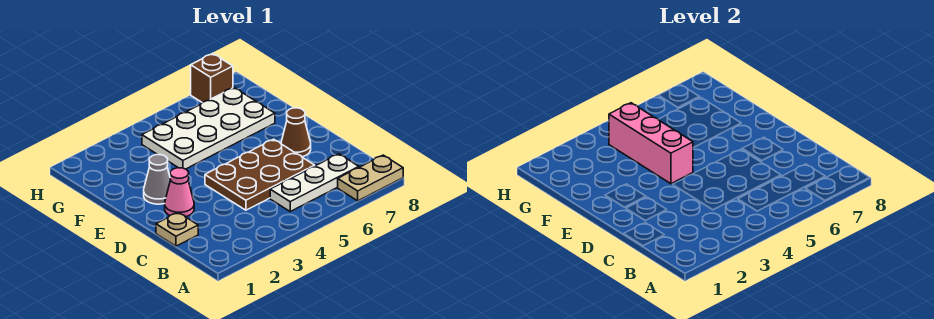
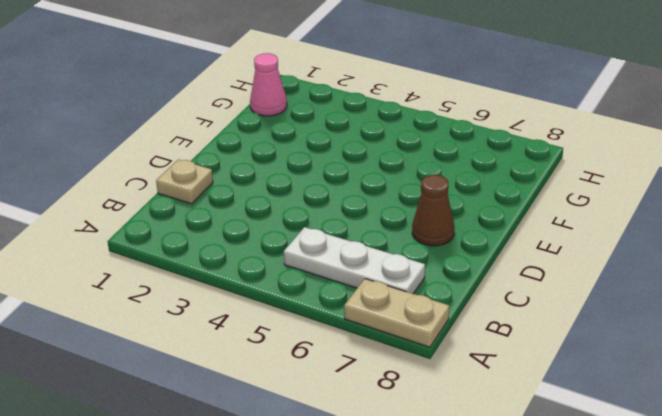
pink 1x1 cone [250,53,287,116] -> pink 1x1 cone moved to [165,168,194,217]
none -> brown 2x3 plate [205,139,315,210]
none -> grey 1x1 cone [144,155,170,204]

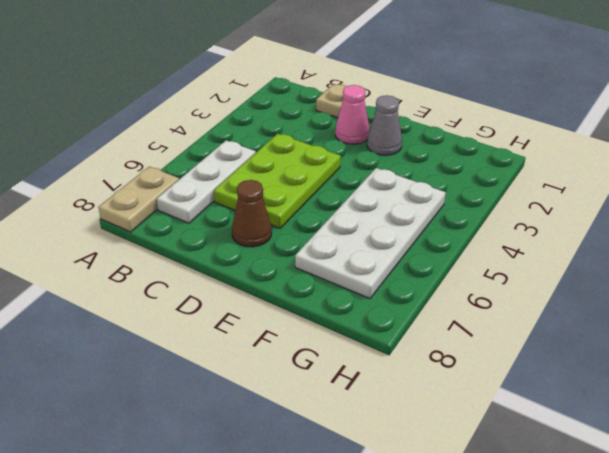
lime 2x3 plate [214,134,341,228] -> brown 2x3 plate [205,139,315,210]
none -> brown 1x1 brick [191,54,233,103]
none -> pink 1x3 brick [609,103,693,184]

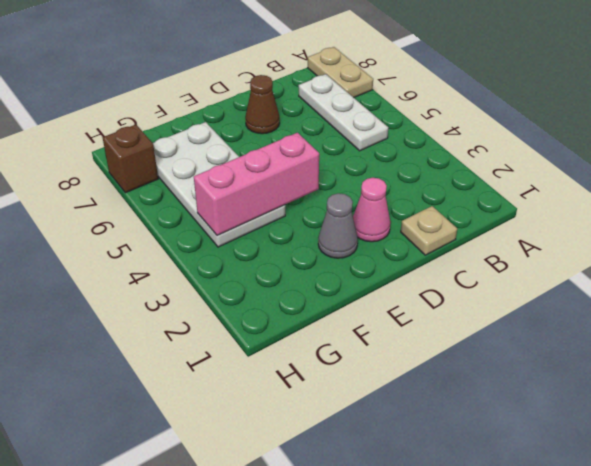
none -> brown 2x3 plate [205,139,315,210]

